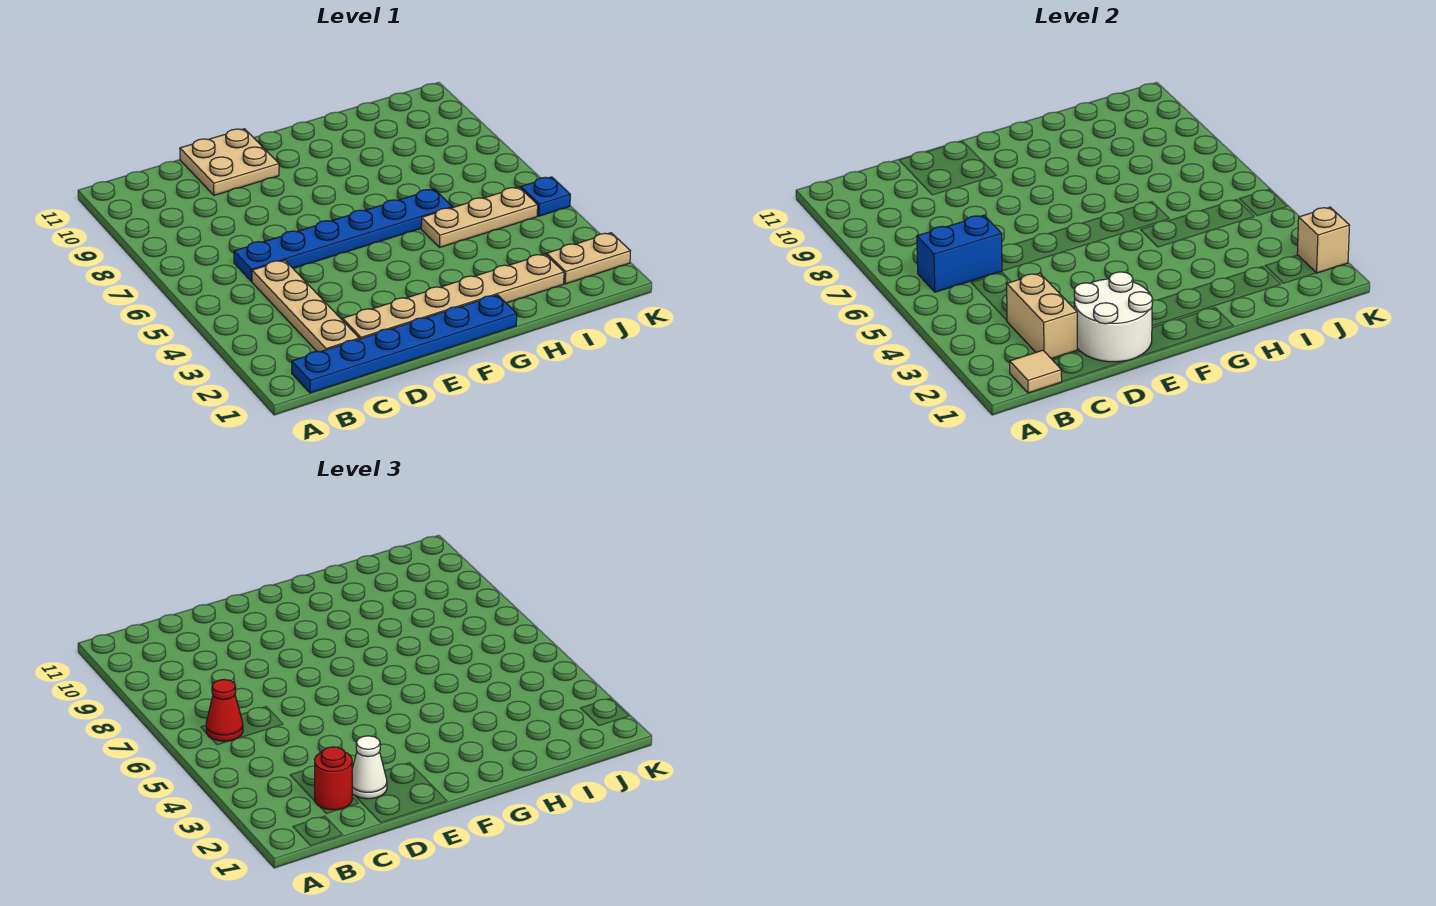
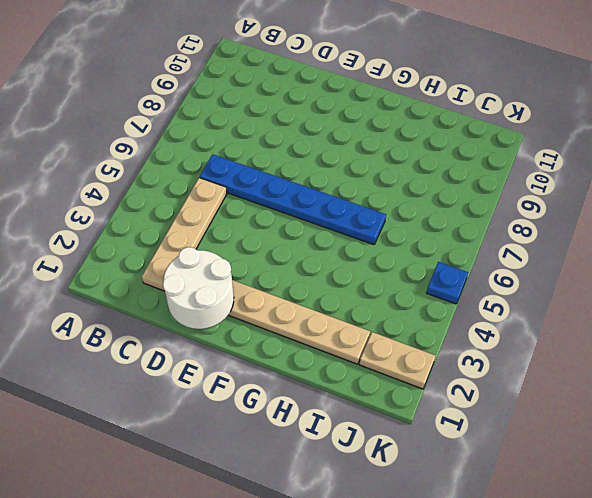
none -> blue 1x6 plate [292,295,517,393]
none -> tan 2x2 plate [180,129,279,195]
none -> tan 1x3 plate [421,187,538,247]

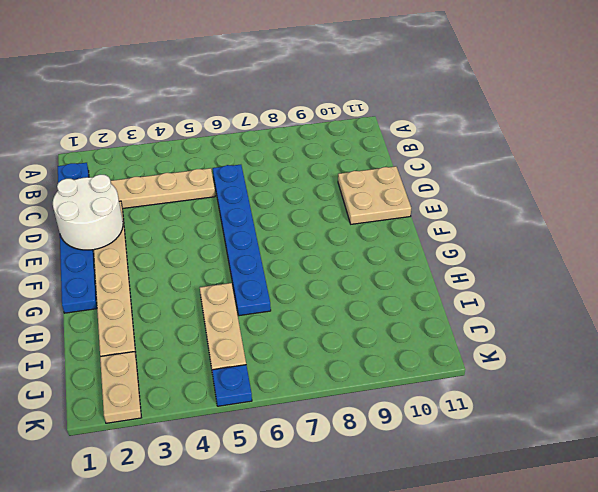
none -> tan 1x1 tile [1010,350,1062,393]
none -> blue 1x2 brick [917,215,1002,292]
none -> tan 1x2 brick [1007,273,1077,359]

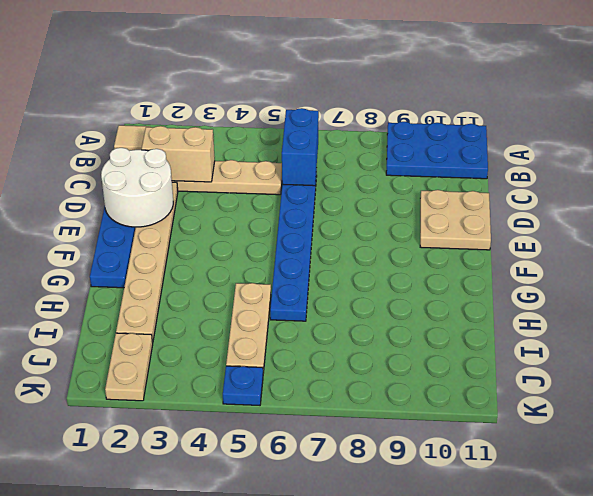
blue 2x3 plate [386,122,488,179] -> none
none -> tan 1x1 brick [1297,207,1350,273]
none -> red 1x1 cone [206,679,243,741]
none -> red 1x1 round brick [315,747,352,810]

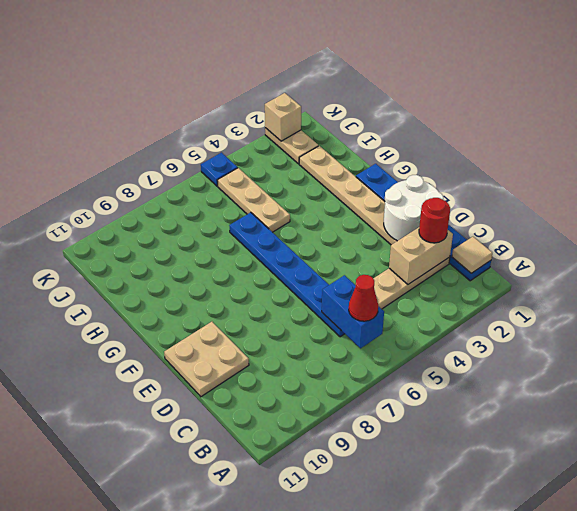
none -> white 1x1 cone [352,736,387,799]

